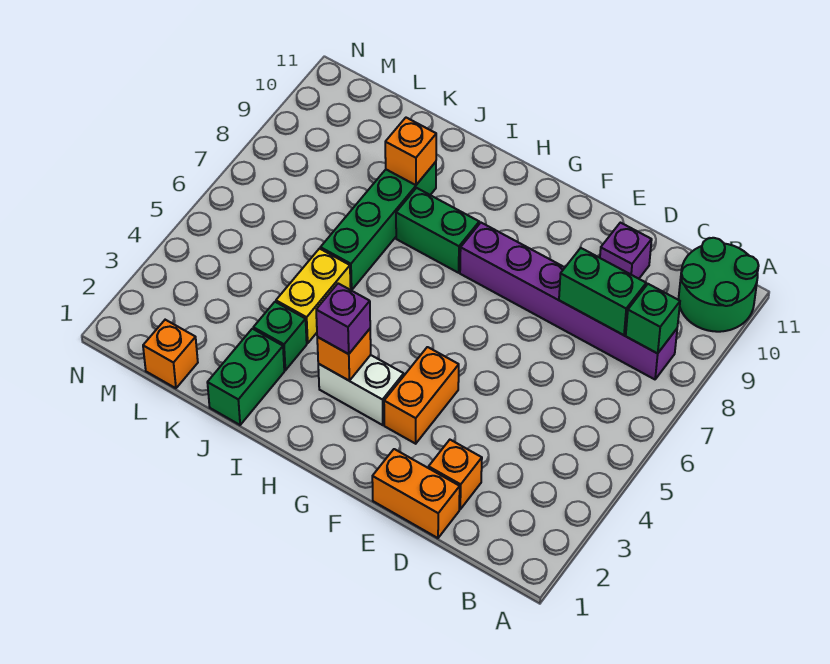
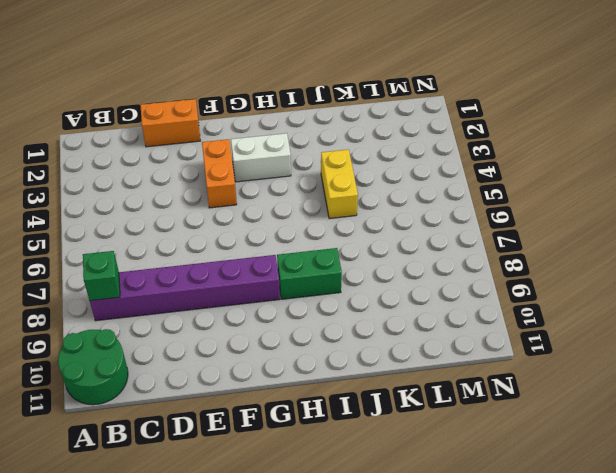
none -> orange 1x1 brick [429,440,482,509]
none -> purple 1x1 brick [600,223,652,279]
none -> green 1x2 brick [207,329,284,425]

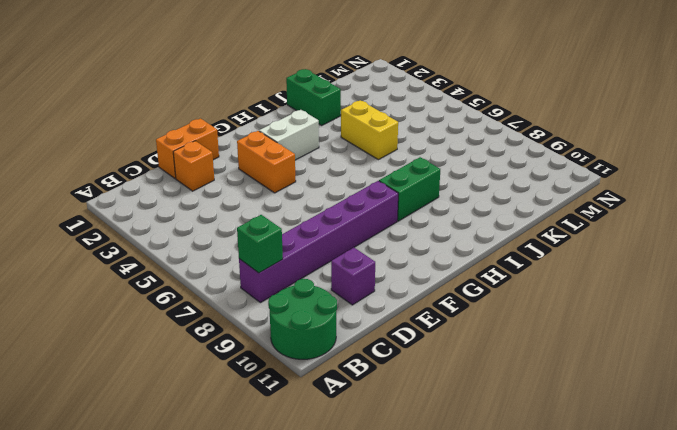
none -> green 1x1 brick [253,302,307,370]
none -> green 1x4 brick [320,162,436,290]
none -> orange 1x1 brick [143,320,198,388]

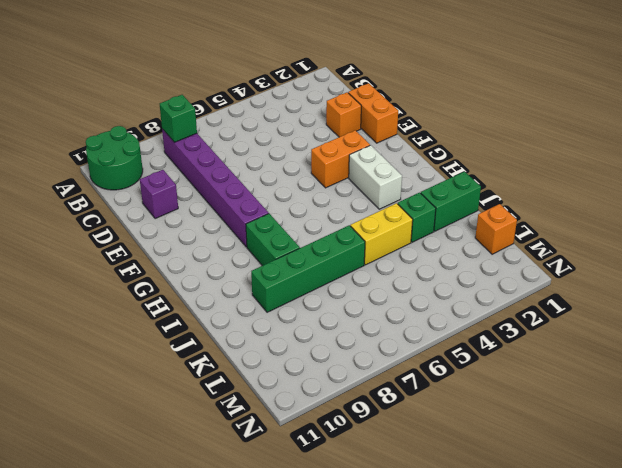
none -> green 1x2 brick [559,248,646,335]
none -> orange 1x1 brick [317,329,371,381]
none -> orange 1x1 brick [385,118,436,185]

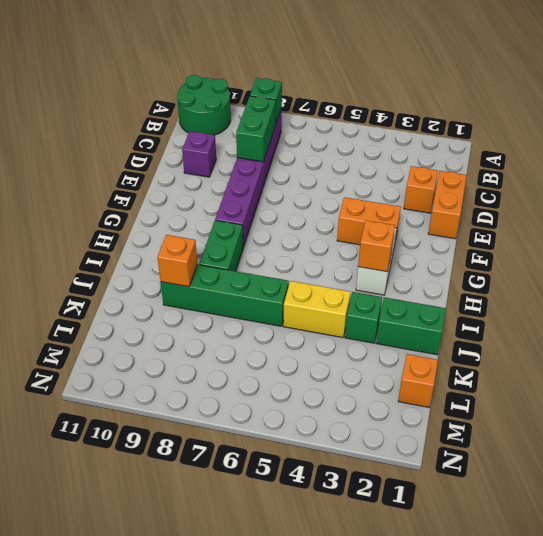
none -> purple 1x1 brick [316,283,370,354]

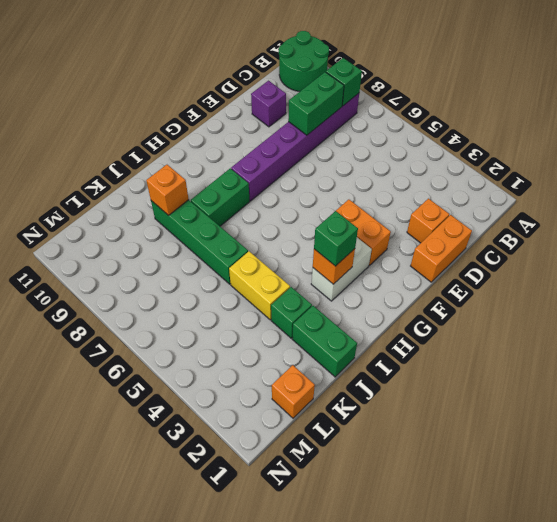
green 1x1 brick [314,211,358,266] -> purple 1x1 brick [316,283,370,354]

